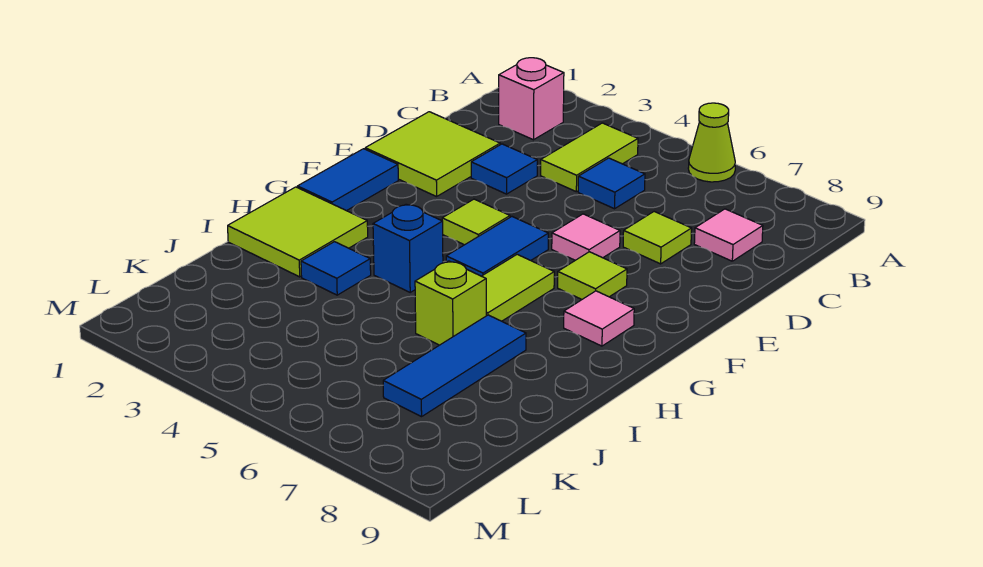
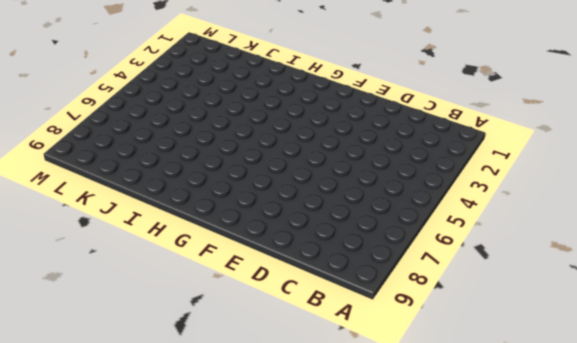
none -> lime 1x1 cone [688,103,735,182]
none -> pink 1x1 brick [499,58,564,140]
none -> lime 1x2 tile [541,123,638,192]

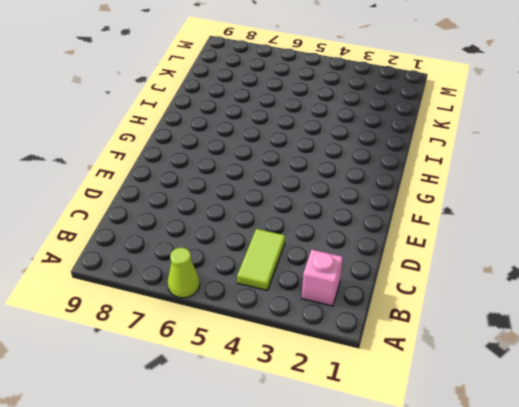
none -> blue 1x1 tile [578,158,645,209]
none -> pink 1x1 tile [694,209,763,261]
none -> lime 2x2 tile [365,112,500,197]

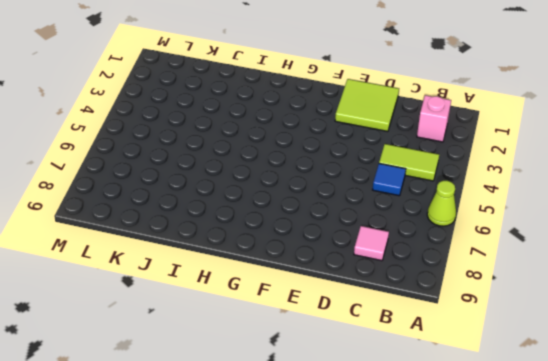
none -> blue 1x1 tile [471,144,537,194]
none -> lime 1x1 tile [623,212,692,264]
none -> pink 1x1 tile [552,214,620,260]

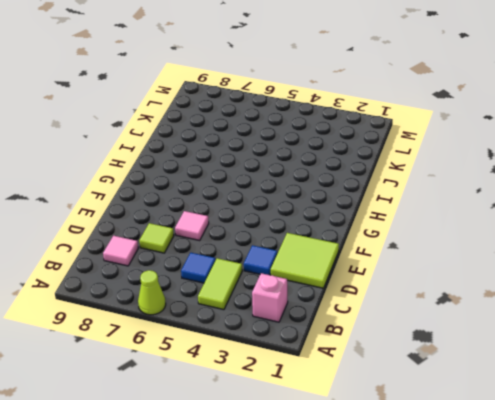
none -> blue 1x2 tile [297,149,398,211]
none -> lime 1x1 tile [442,199,510,245]
none -> blue 1x2 tile [446,217,548,276]

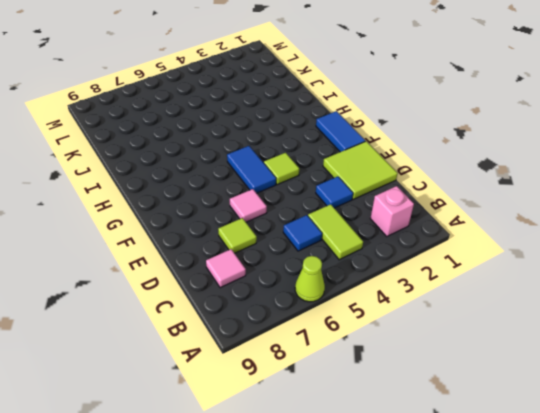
none -> lime 1x1 tile [558,252,627,299]
none -> lime 1x2 tile [482,254,554,321]
none -> pink 1x1 tile [564,291,634,346]

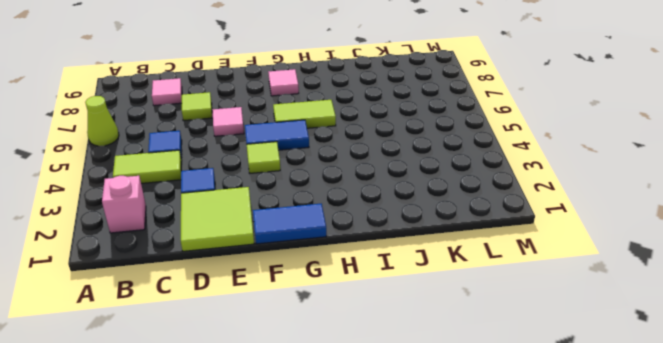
none -> lime 1x1 tile [558,252,627,299]
none -> lime 2x2 tile [228,187,368,277]
none -> blue 1x1 brick [373,204,443,292]

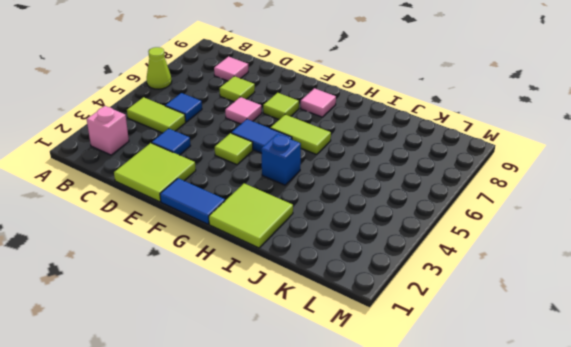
none -> blue 1x1 tile [301,242,371,295]
none -> lime 1x1 brick [415,261,486,345]
none -> blue 1x3 tile [383,315,526,417]

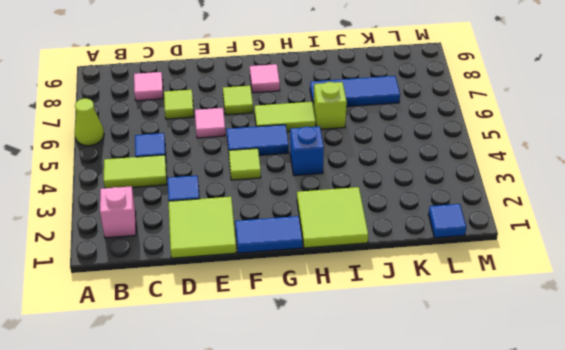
blue 1x1 tile [428,204,466,238] -> blue 1x1 tile moved to [301,242,371,295]

